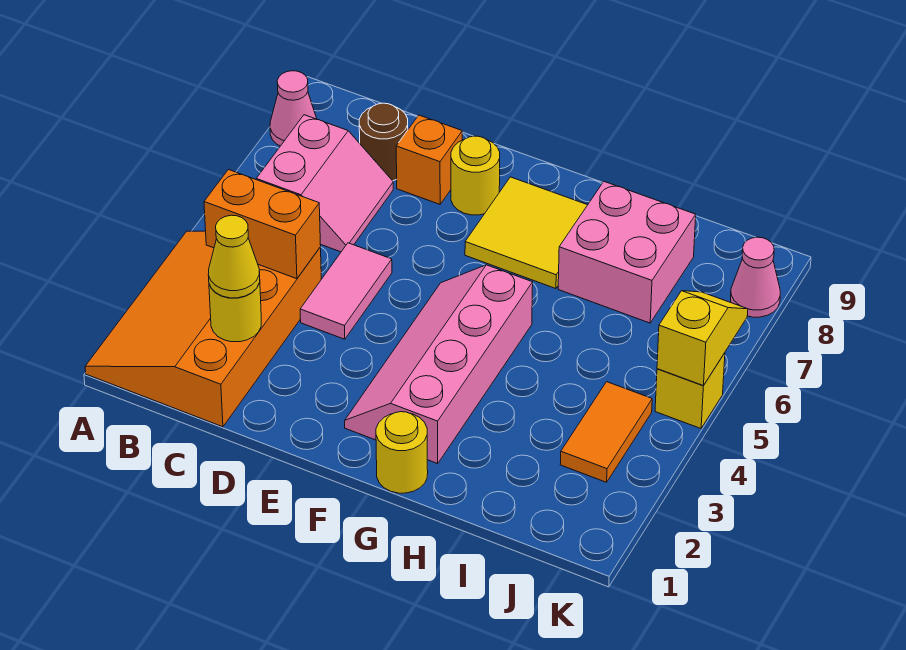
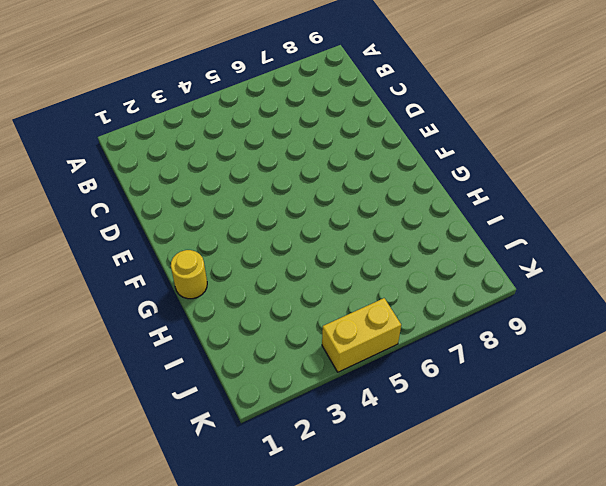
yellow 1x2 brick [322,298,401,372] -> yellow 1x1 brick [655,353,725,428]
none -> orange 3x4 slope [85,231,321,427]
none -> pink 1x1 cone [270,71,317,146]
none -> pink 2x2 slope [256,115,393,252]

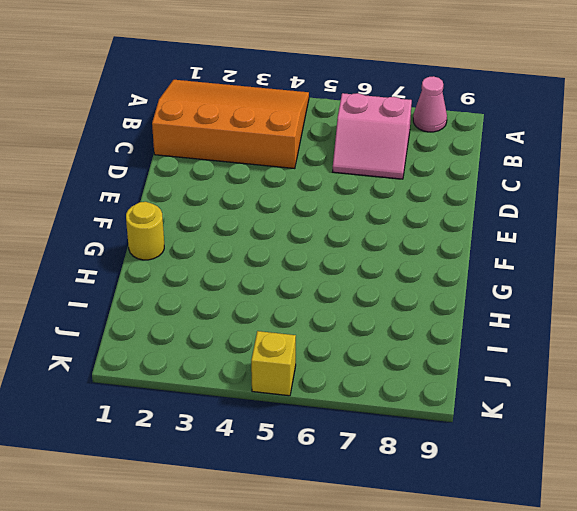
none -> brown 1x1 round brick [359,103,408,181]
none -> pink 1x2 tile [300,243,392,339]
none -> orange 1x1 brick [396,115,462,204]

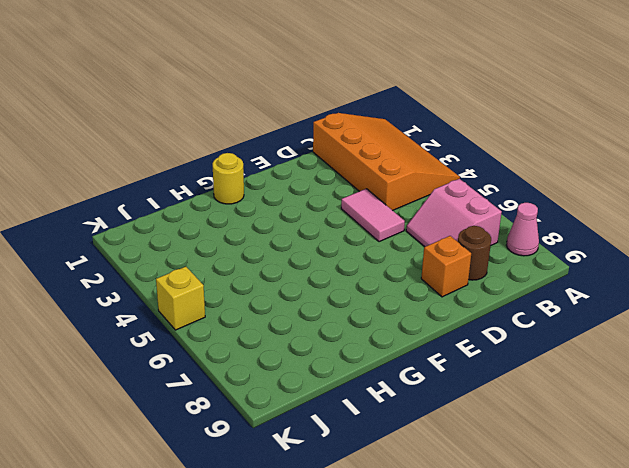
none -> yellow 1x1 round brick [451,136,500,215]
none -> pink 2x4 slope [345,265,533,464]
none -> yellow 2x2 tile [465,177,587,289]

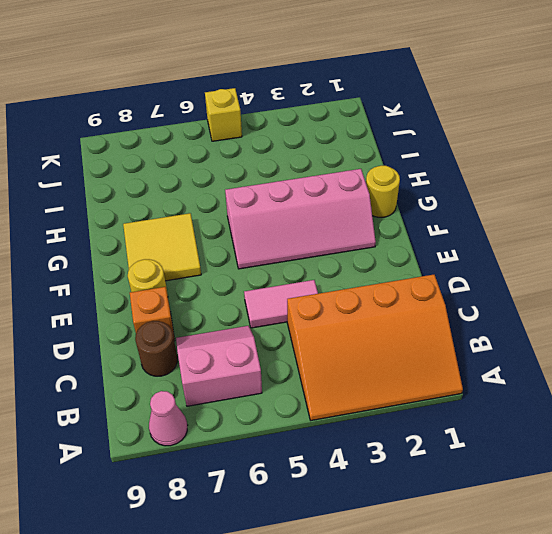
none -> pink 2x2 brick [558,182,696,323]
none -> orange 1x2 tile [560,382,652,482]
none -> pink 1x1 cone [731,237,780,317]

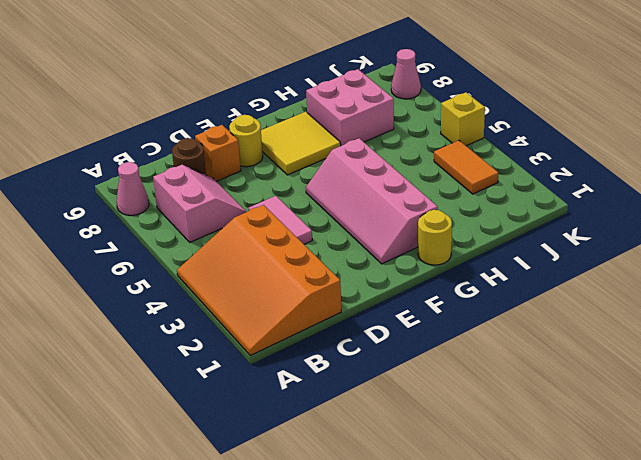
none -> orange 1x2 brick [204,170,321,279]
none -> yellow 1x1 round brick [209,282,261,342]
none -> yellow 1x2 slope [657,291,748,386]

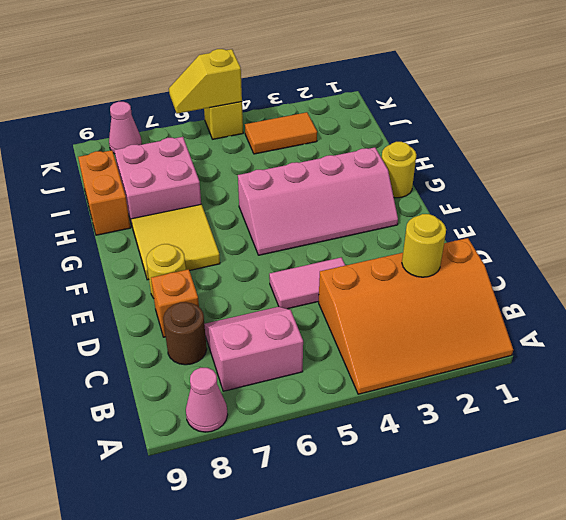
orange 1x2 brick [78,150,131,235] -> orange 1x2 brick moved to [204,170,321,279]
none -> yellow 1x1 cone [208,215,260,298]

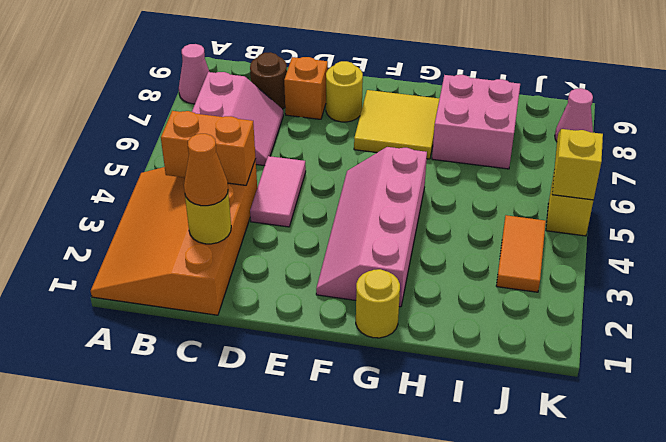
orange 1x1 cone [184,134,228,206] -> yellow 1x1 cone [208,215,260,298]

